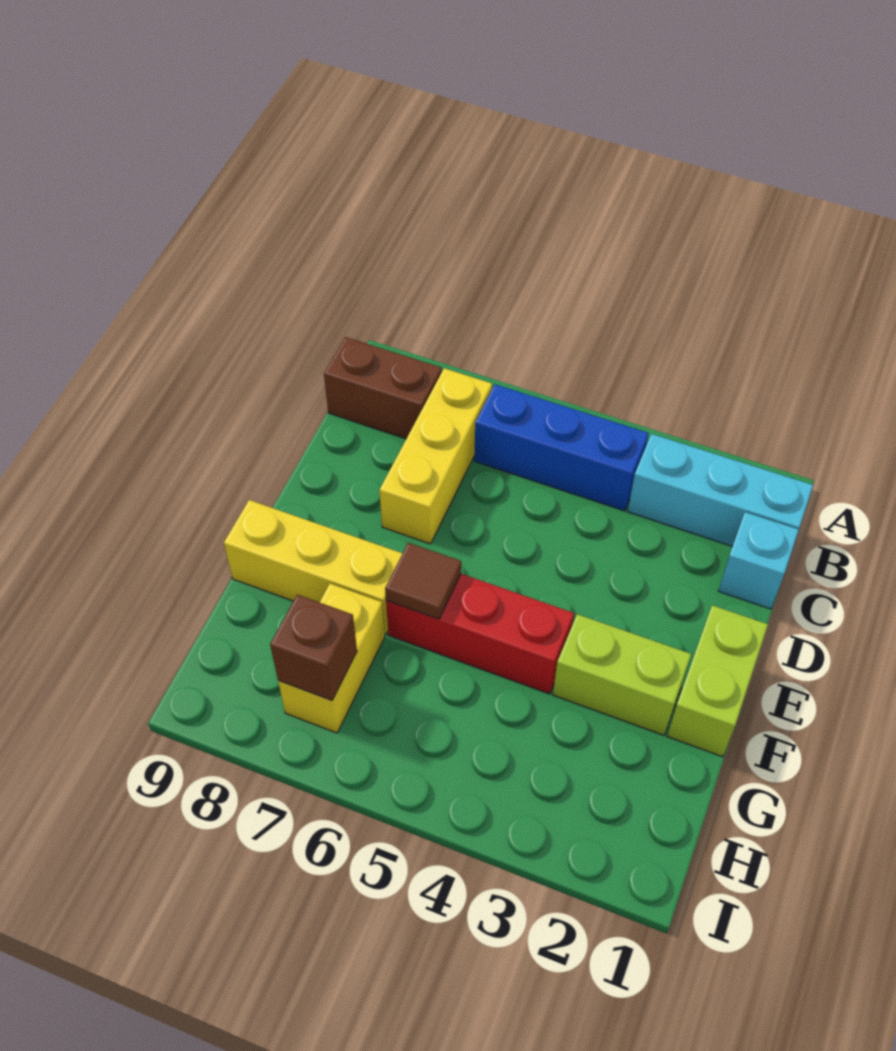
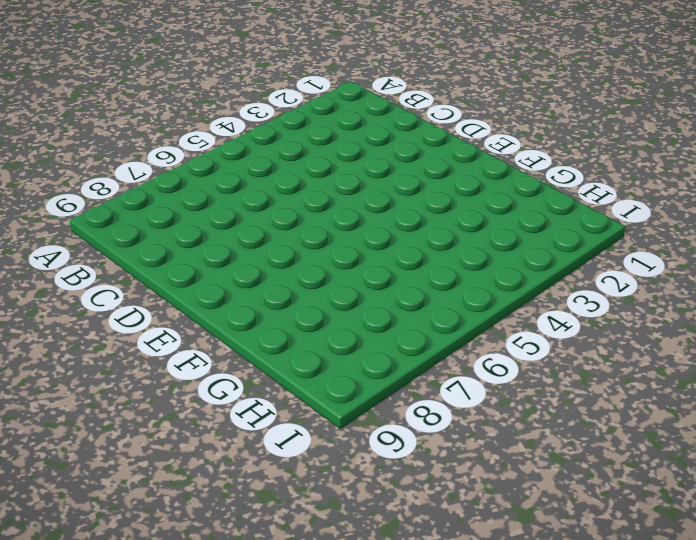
none -> cyan 1x3 brick [628,434,813,546]
none -> blue 1x3 brick [474,384,649,511]
none -> yellow 1x3 brick [379,368,492,544]

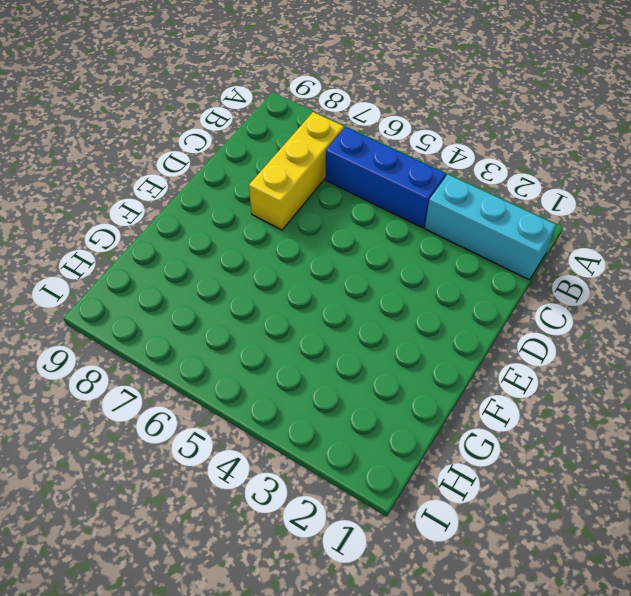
none -> brown 1x2 brick [324,337,442,439]
none -> cyan 1x1 brick [718,512,799,609]
none -> lime 1x2 brick [667,605,768,757]

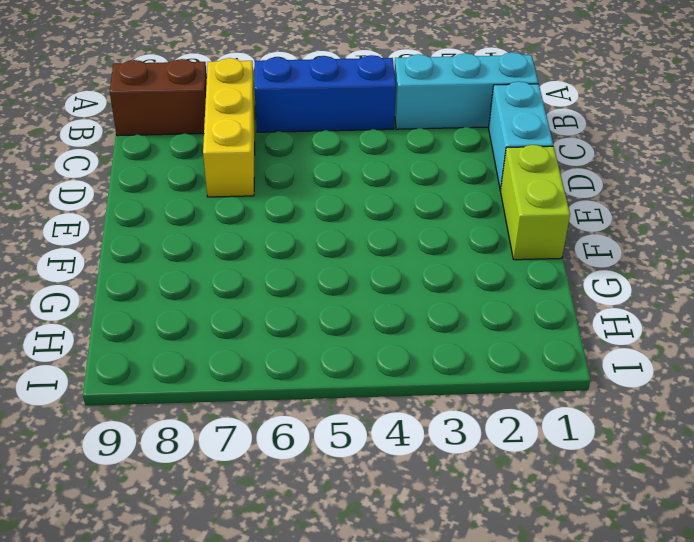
cyan 1x2 brick [489,81,553,190] -> cyan 1x1 brick [718,512,799,609]
none -> lime 1x2 brick [553,614,691,735]
none -> red 1x3 brick [386,574,574,694]
none -> yellow 1x3 brick [224,500,403,634]

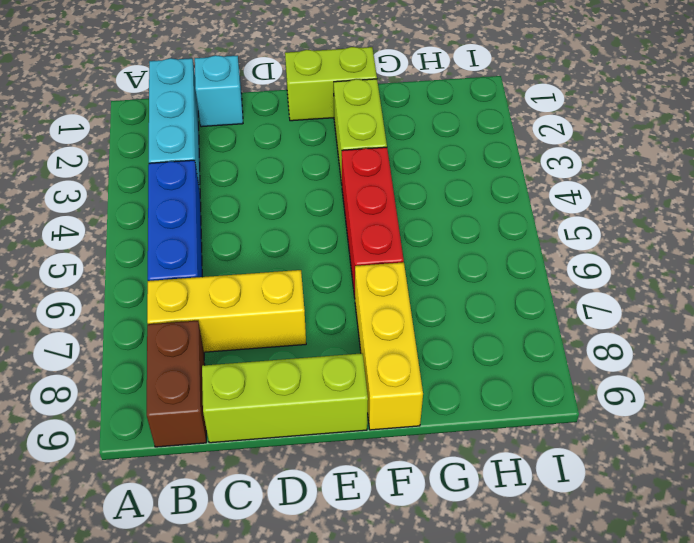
lime 1x3 brick [202,353,368,443] -> none
none -> yellow 1x2 brick [278,584,385,733]
none -> brown 1x1 tile [385,543,461,619]
none -> brown 1x1 brick [270,595,357,701]

